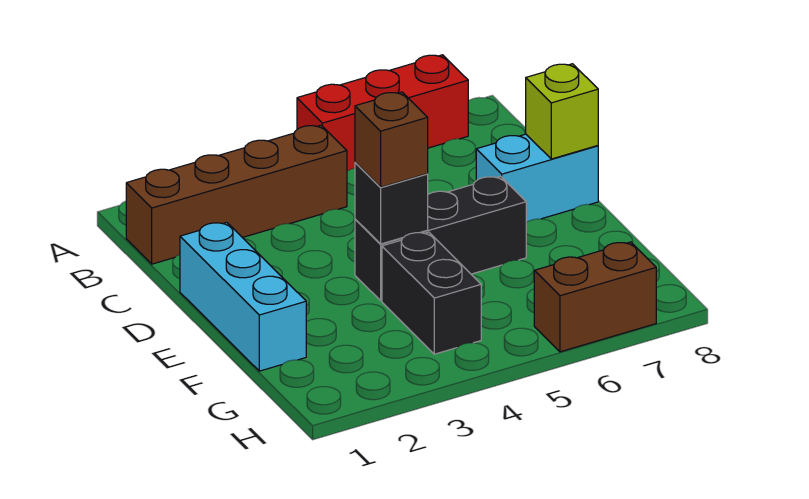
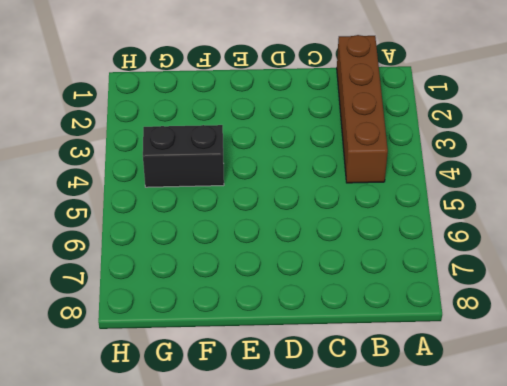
none -> red 1x3 brick [297,55,468,171]
none -> cyan 1x3 brick [180,222,306,371]

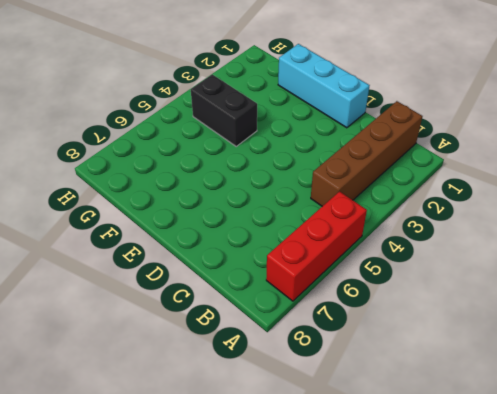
none -> cyan 1x2 brick [476,134,598,222]
none -> black 1x3 brick [355,176,526,301]

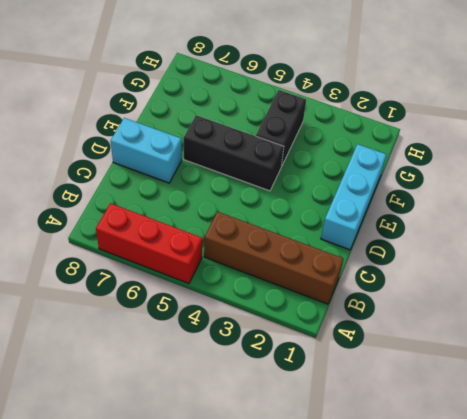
none -> brown 1x2 brick [534,242,656,352]
none -> lime 1x1 brick [526,64,598,159]

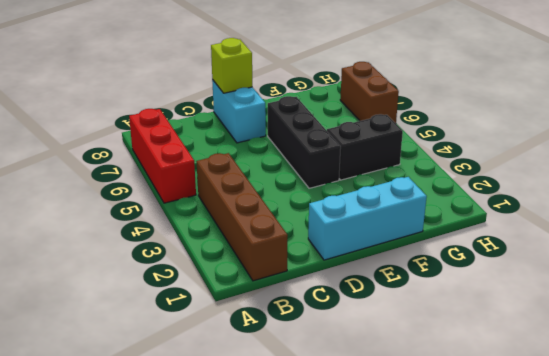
none -> black 1x1 brick [355,162,428,244]
none -> brown 1x1 brick [355,92,428,187]

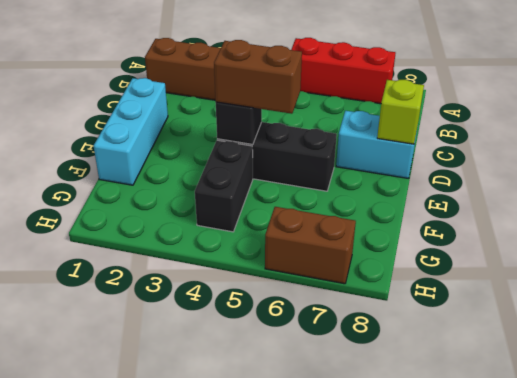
brown 1x2 brick [214,40,302,114] -> brown 1x1 brick [355,92,428,187]

